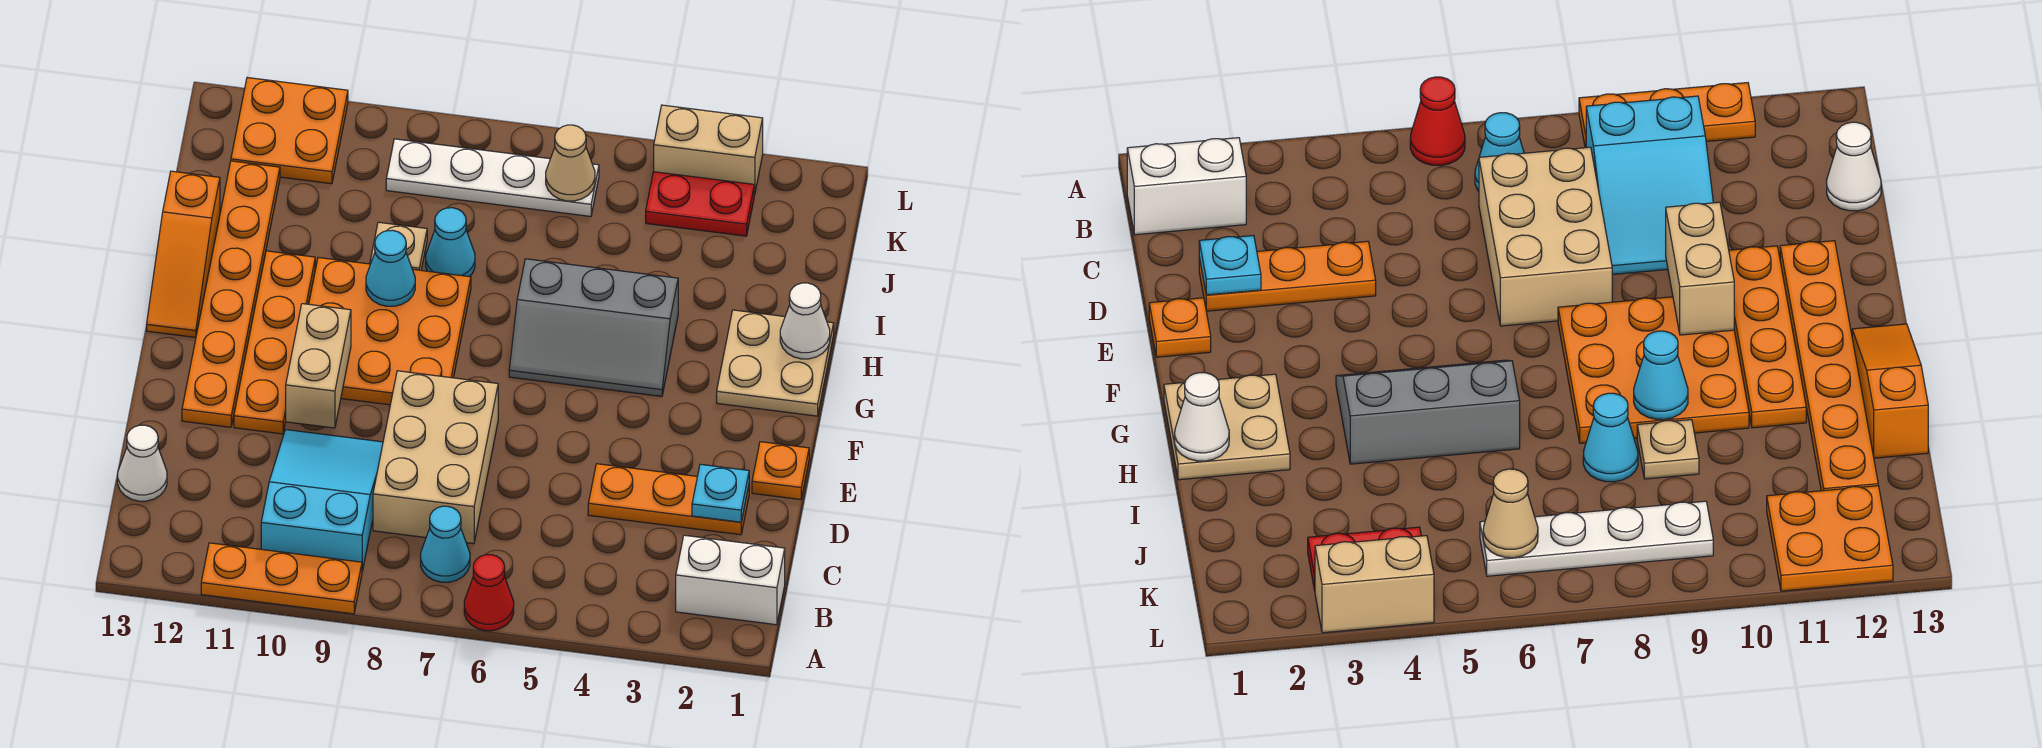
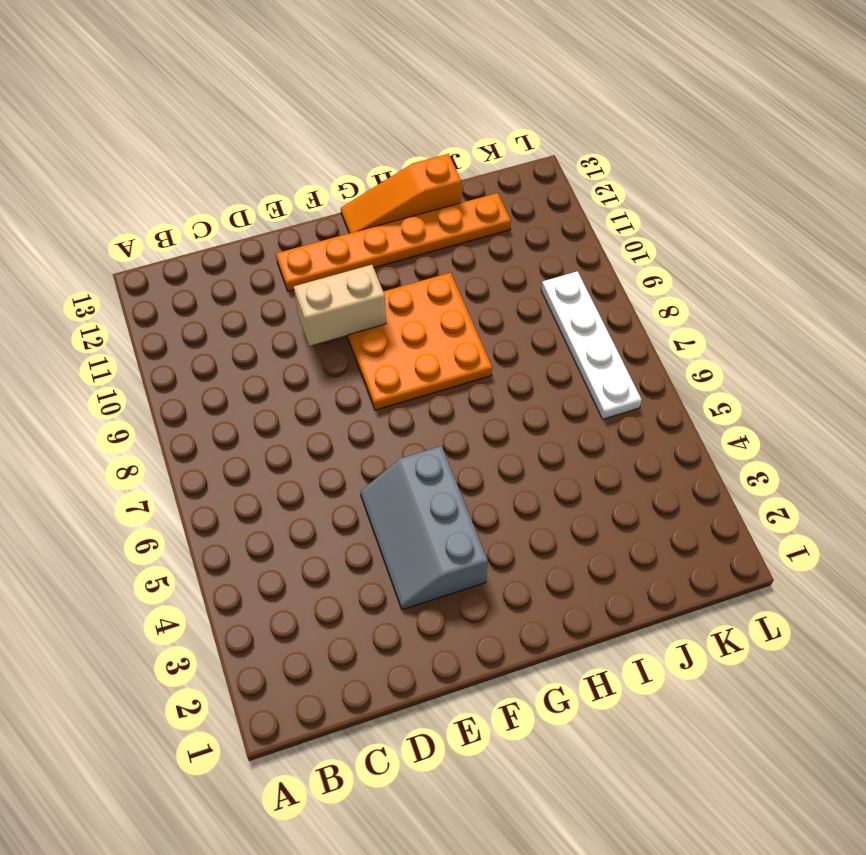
grey 2x3 slope [360,446,488,610] -> grey 2x3 slope moved to [509,259,678,396]
none -> red 1x1 cone [464,555,514,631]
none -> orange 1x3 plate [201,543,362,614]
none -> white 1x2 brick [676,535,785,625]

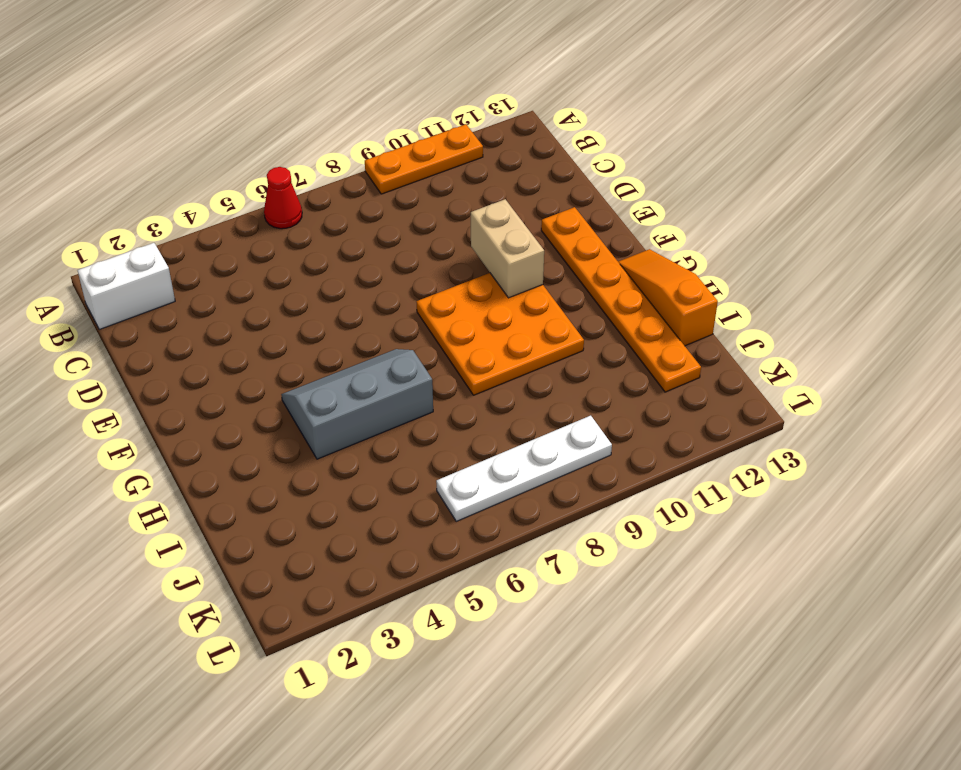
none -> cyan 1x1 cone [421,506,470,582]
none -> cyan 2x3 slope [261,430,383,571]
none -> tan 2x3 brick [373,371,498,544]

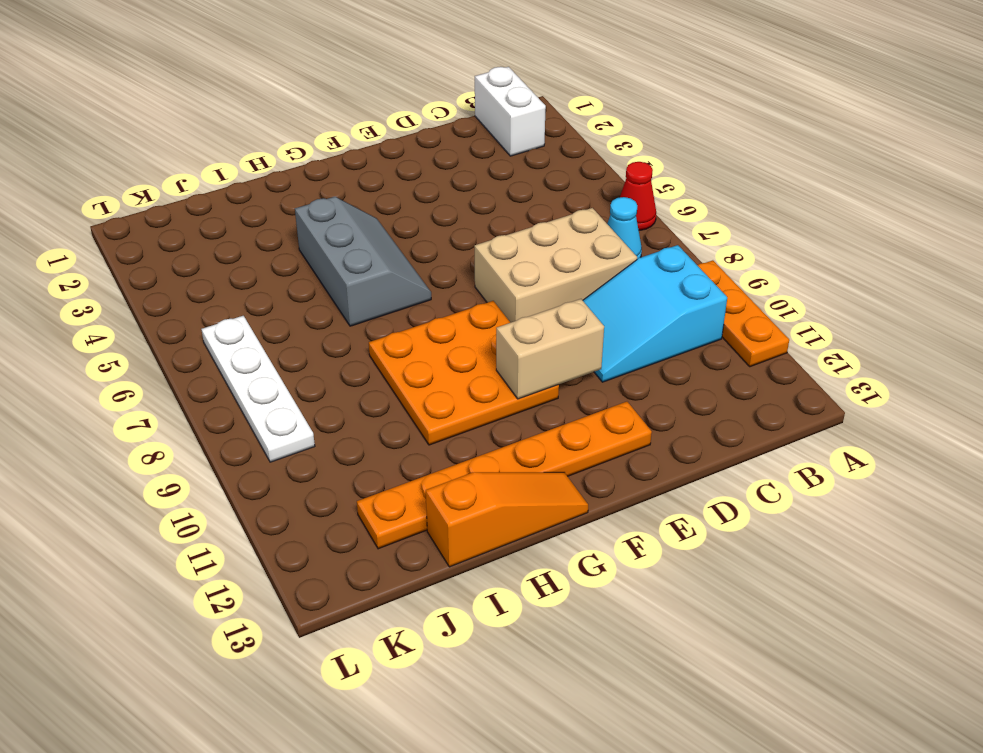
none -> white 1x1 cone [118,425,167,501]
none -> orange 1x3 plate [588,464,749,535]
none -> orange 1x1 plate [752,442,809,500]

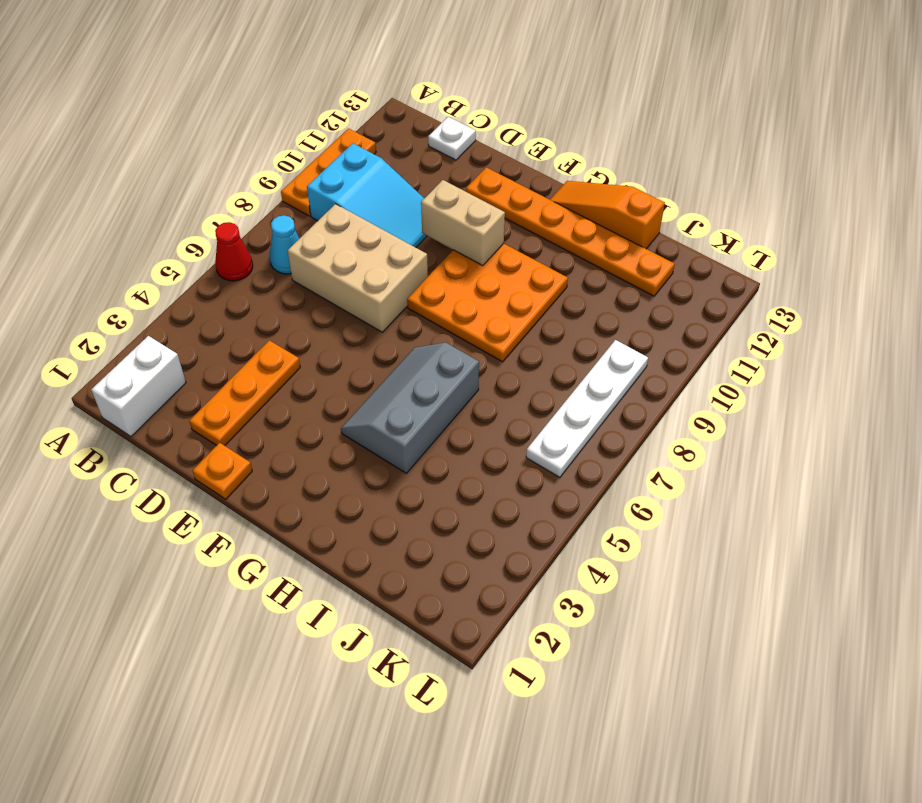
white 1x1 plate [428,117,476,160] -> white 1x1 cone [118,425,167,501]
none -> orange 1x4 plate [234,251,315,434]
none -> tan 2x2 plate [717,310,834,416]
none -> cyan 1x1 cone [426,208,475,277]

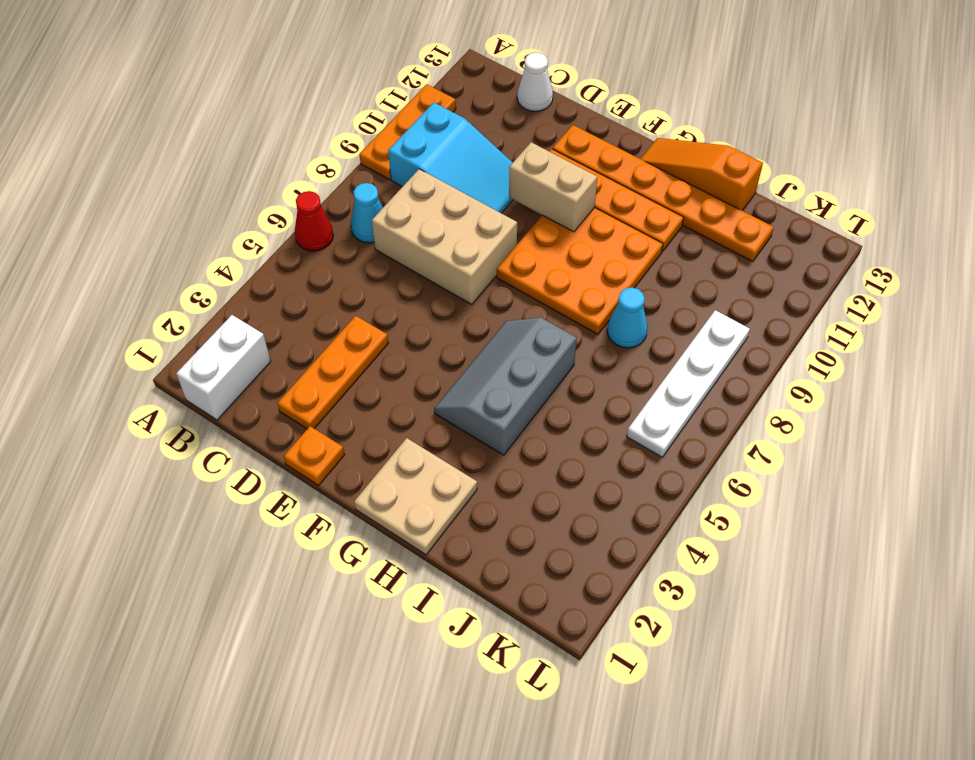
none -> tan 1x1 plate [370,222,427,270]
none -> red 1x2 plate [646,172,754,236]
none -> orange 2x2 plate [231,78,348,184]

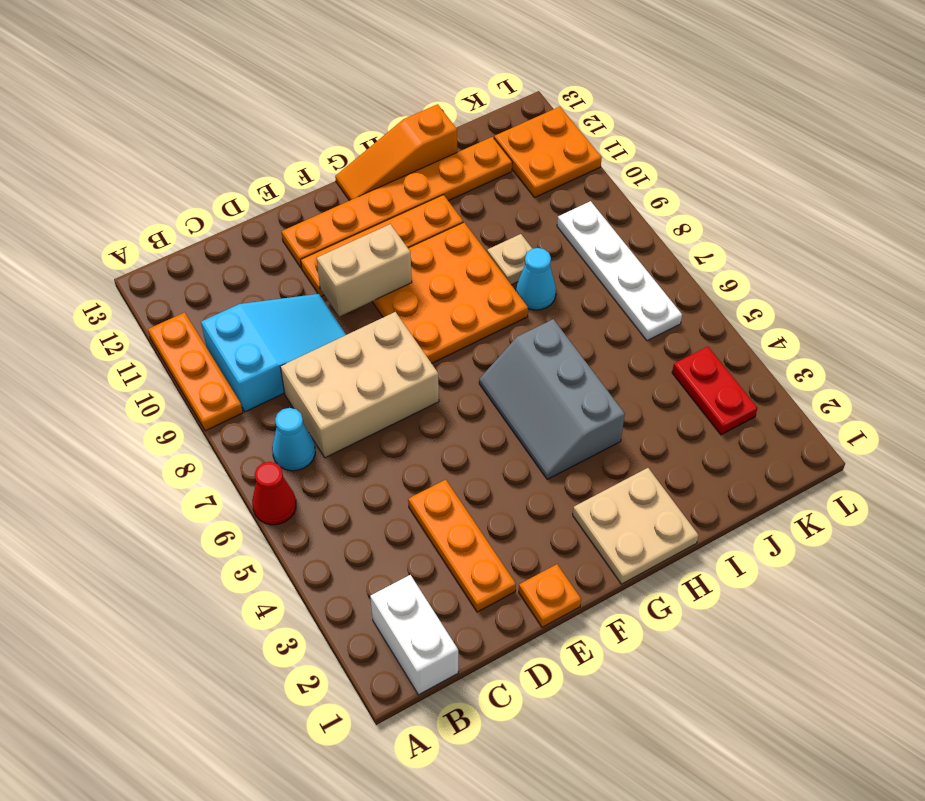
none -> white 1x1 cone [118,425,167,501]
none -> tan 1x2 brick [654,105,763,195]
none -> cyan 1x1 plate [692,464,749,522]

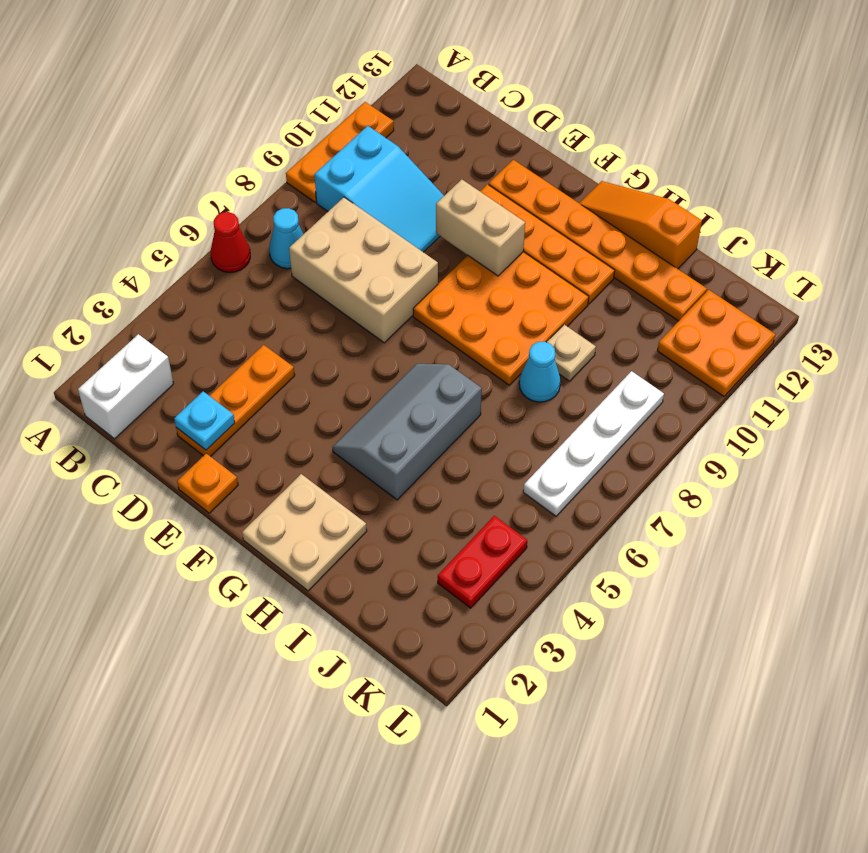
none -> white 1x1 cone [118,425,167,501]
none -> tan 1x2 brick [654,105,763,195]
none -> white 1x1 cone [780,283,830,359]

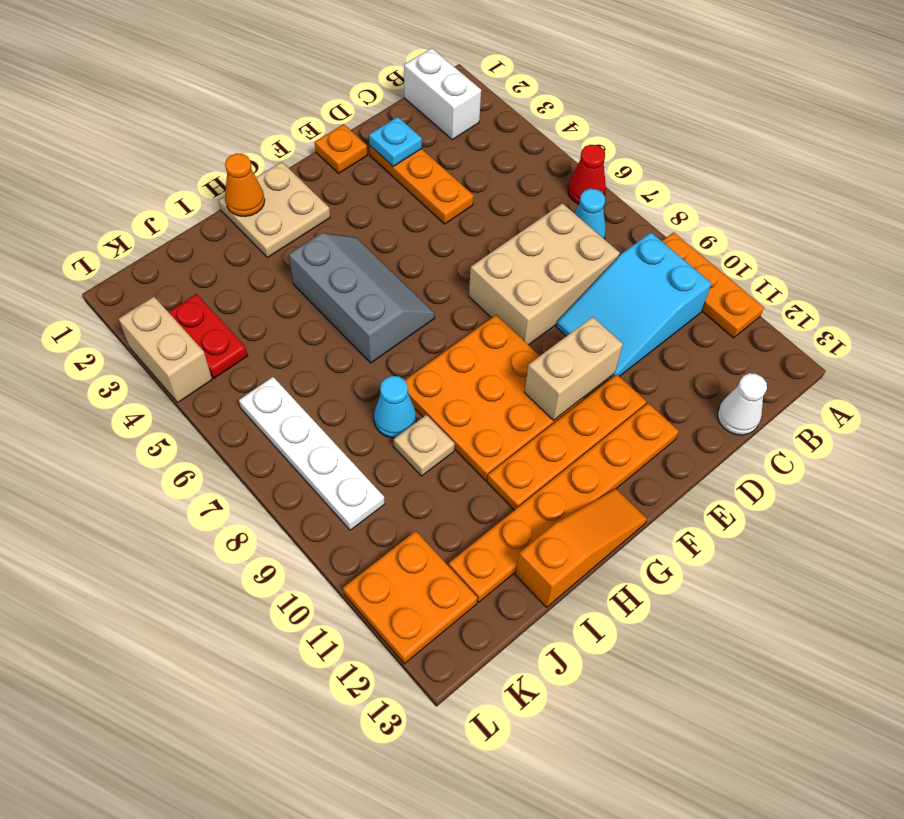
orange 1x1 cone [225,153,265,217] -> white 1x1 cone [780,283,830,359]
none -> cyan 1x1 cone [366,230,415,306]
none -> tan 1x1 cone [546,125,595,201]

